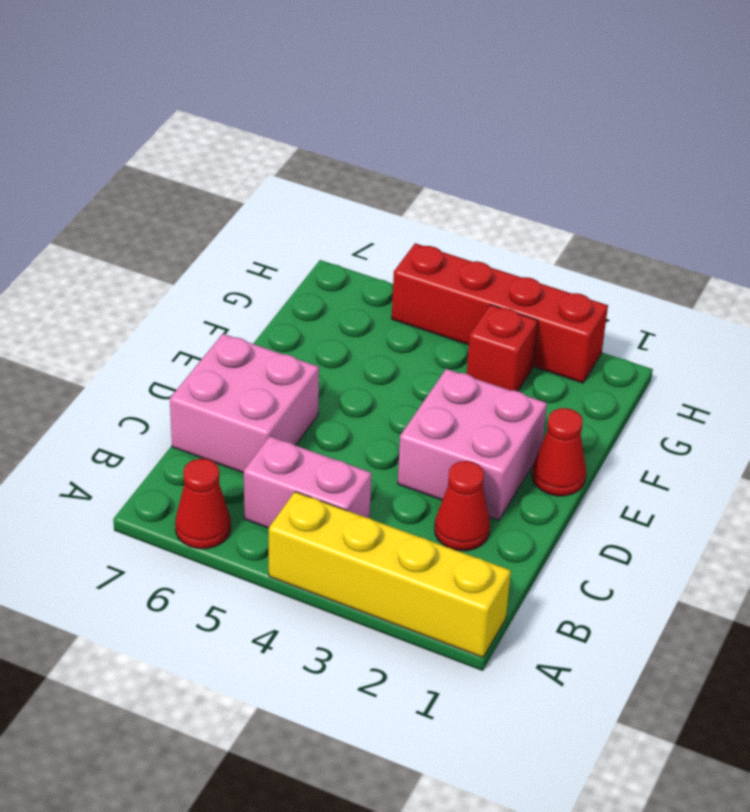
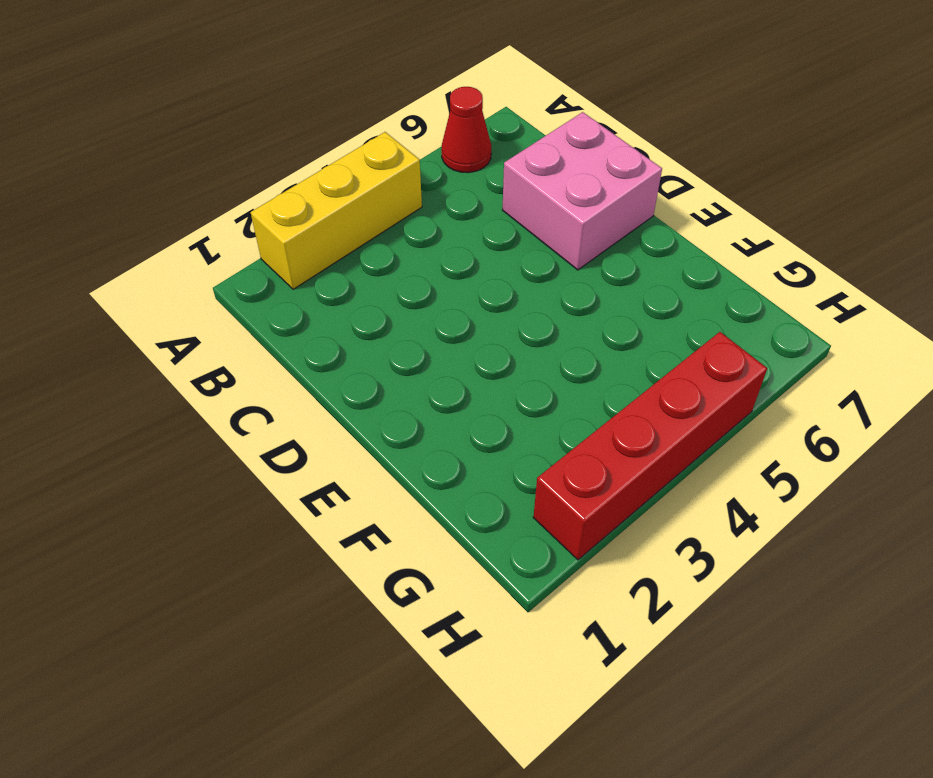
yellow 1x3 brick [251,132,422,289] -> yellow 1x4 brick [269,492,511,658]
none -> pink 1x2 brick [244,436,371,528]
none -> red 1x1 cone [435,461,490,551]

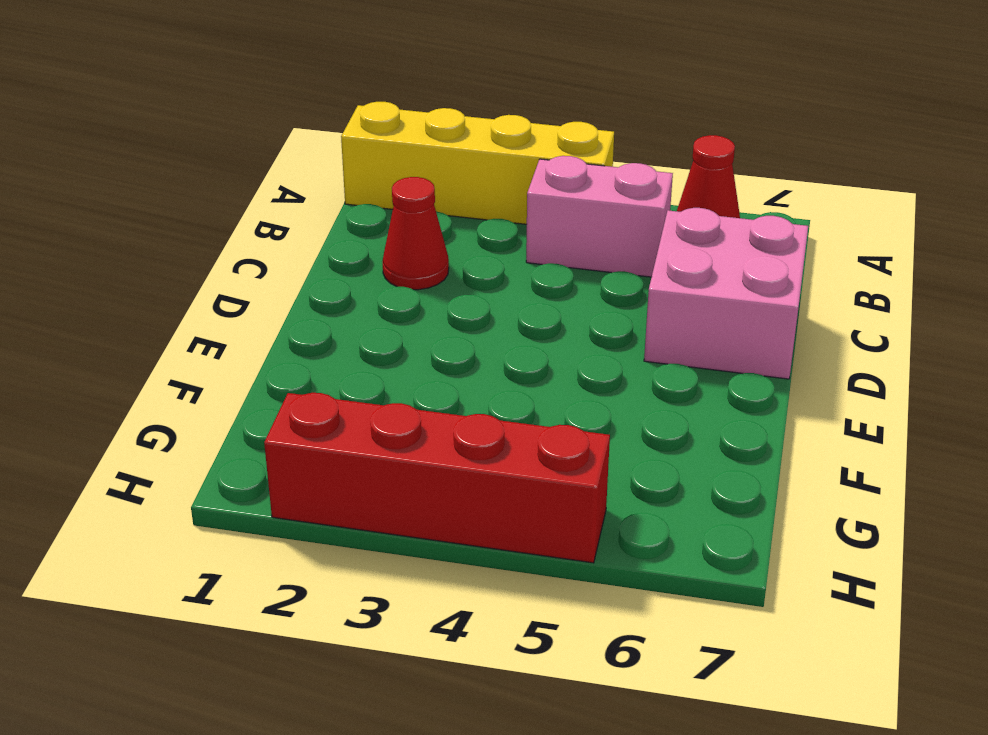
none -> pink 2x2 brick [398,369,547,520]
none -> red 1x1 cone [532,408,586,496]

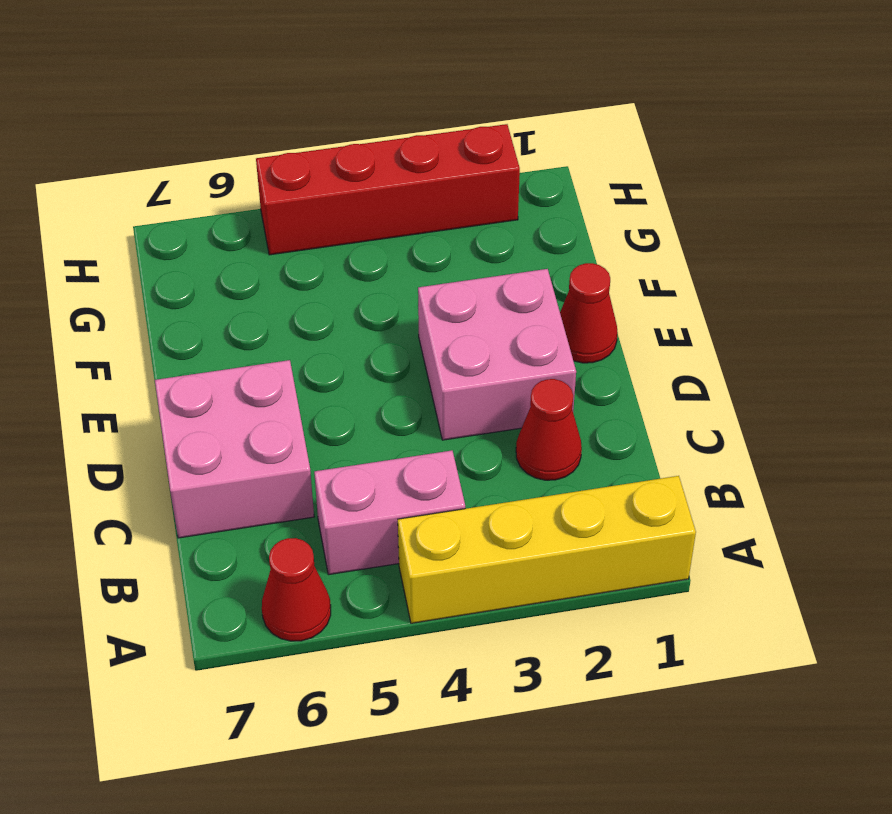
none -> red 1x1 brick [467,305,538,391]

